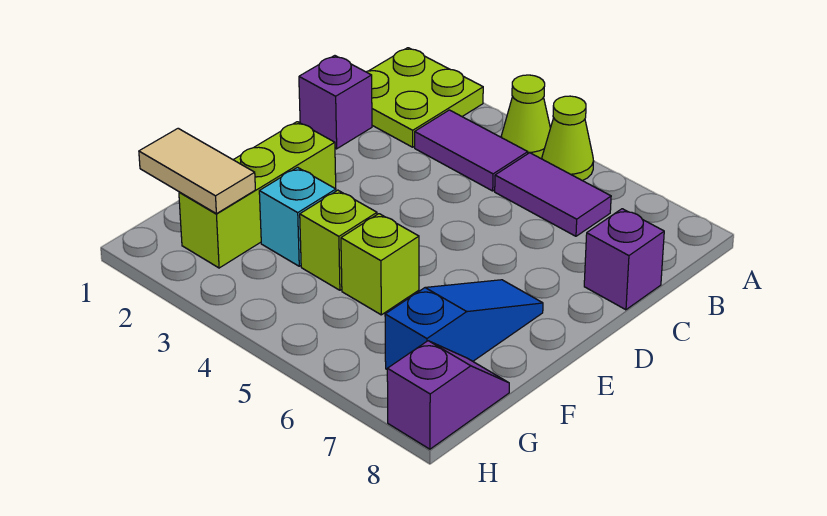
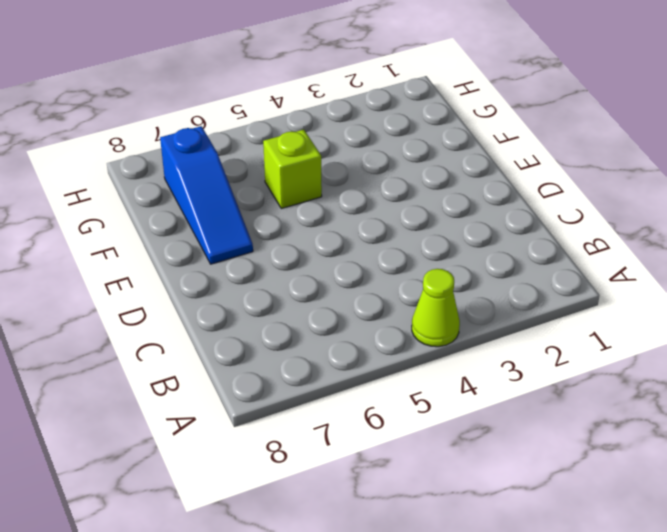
none -> lime 2x2 plate [367,48,483,147]
none -> lime 1x1 cone [542,96,594,181]
none -> purple 1x2 tile [415,110,528,191]

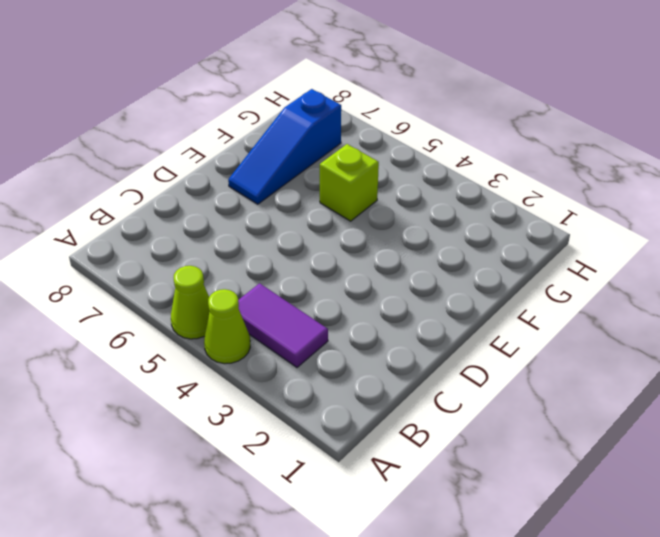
none -> lime 2x2 plate [367,48,483,147]
none -> purple 1x2 tile [495,153,611,236]
none -> purple 1x1 brick [299,56,372,149]

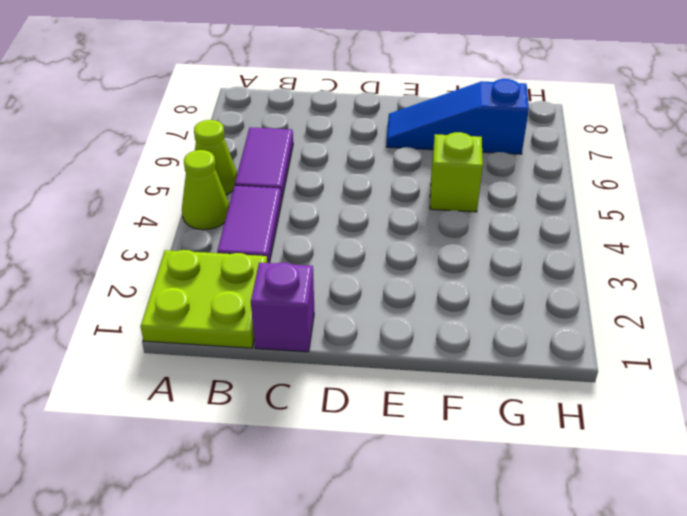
none -> purple 1x1 brick [584,209,664,310]
none -> lime 1x3 brick [179,122,336,268]
none -> cyan 1x1 brick [259,167,336,266]

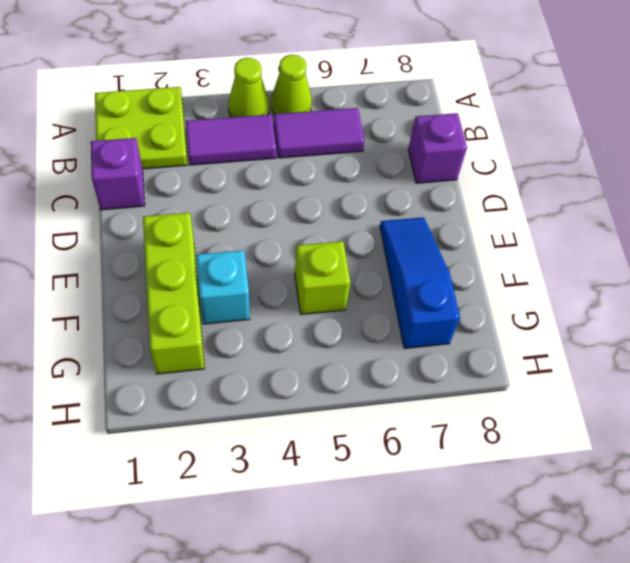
none -> lime 1x1 brick [300,190,377,290]
none -> purple 1x2 slope [387,341,509,449]
none -> tan 1x2 tile [139,128,255,214]

